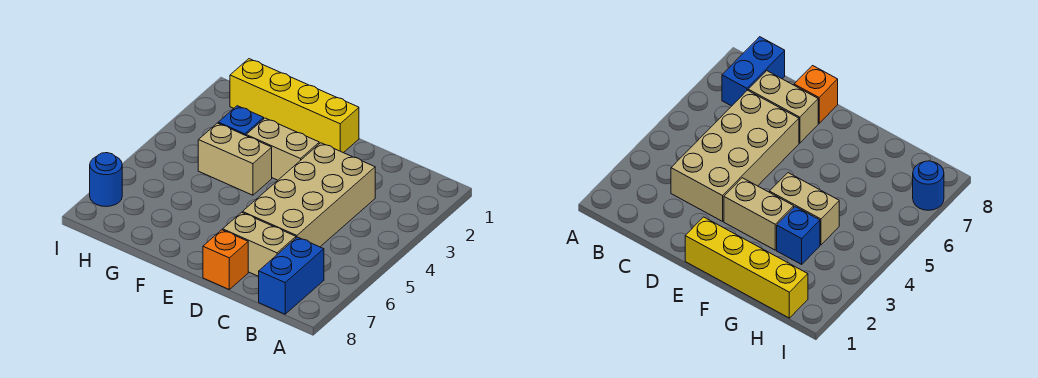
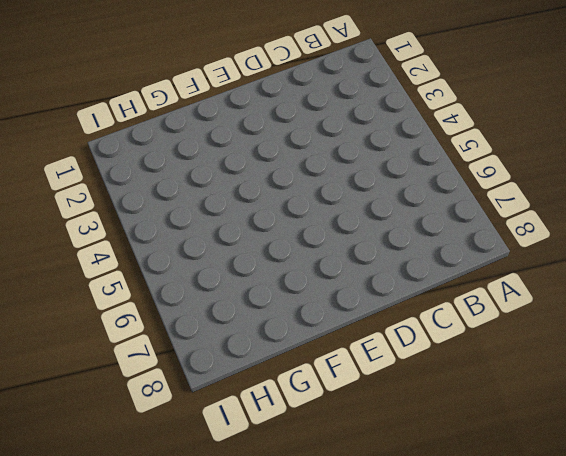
none -> blue 1x2 brick [259,237,324,314]
none -> tan 2x4 brick [243,143,375,247]

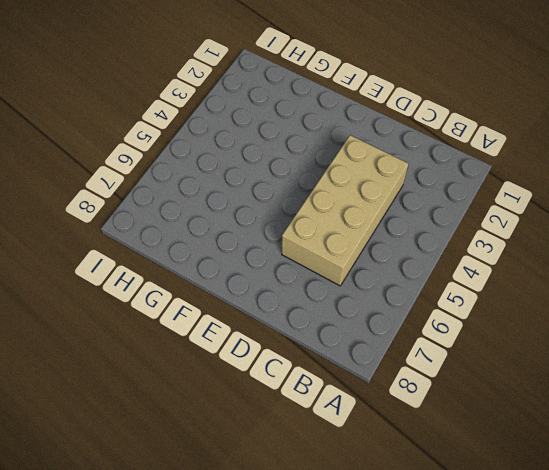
none -> blue 1x2 brick [259,237,324,314]
none -> tan 1x2 brick [223,212,296,276]

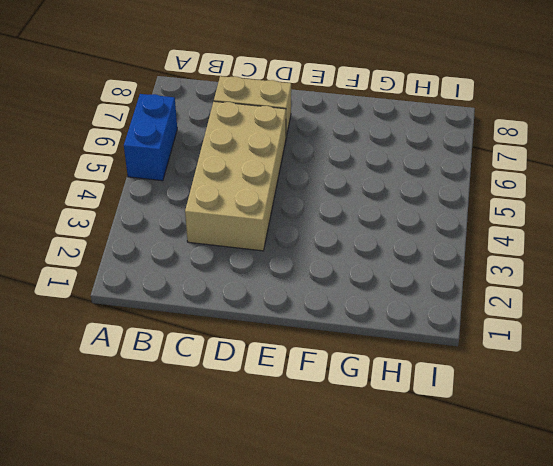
blue 1x2 brick [124,94,177,181] -> blue 1x2 brick moved to [259,237,324,314]
none -> orange 1x1 brick [203,230,248,289]
none -> yellow 1x4 brick [230,59,359,153]

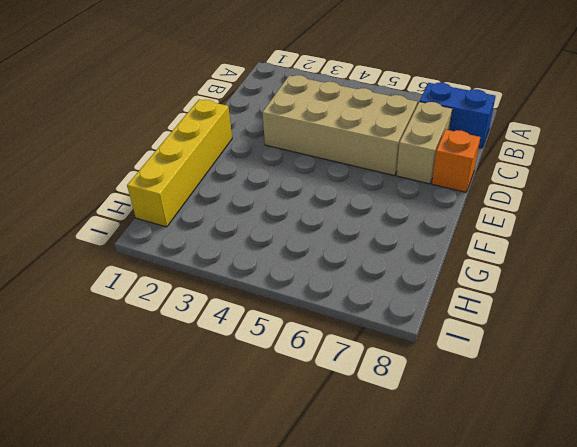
none -> tan 1x2 brick [246,118,319,180]
none -> tan 1x2 brick [198,123,272,195]

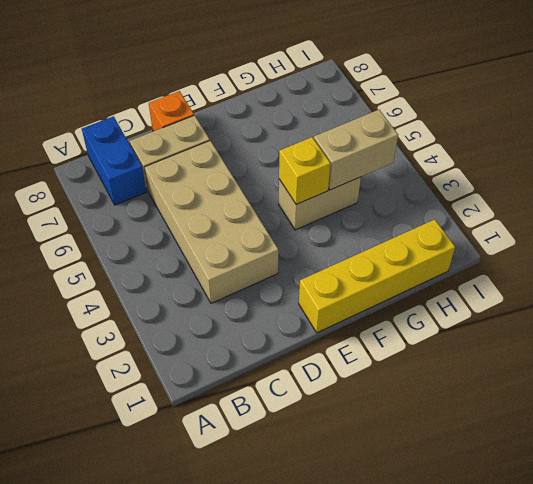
yellow 1x1 brick [279,137,330,205] -> none
tan 1x2 brick [314,110,398,190] -> tan 1x2 brick moved to [246,118,319,180]
none -> blue 1x1 brick [218,106,264,136]
none -> blue 1x1 round brick [90,153,122,207]

